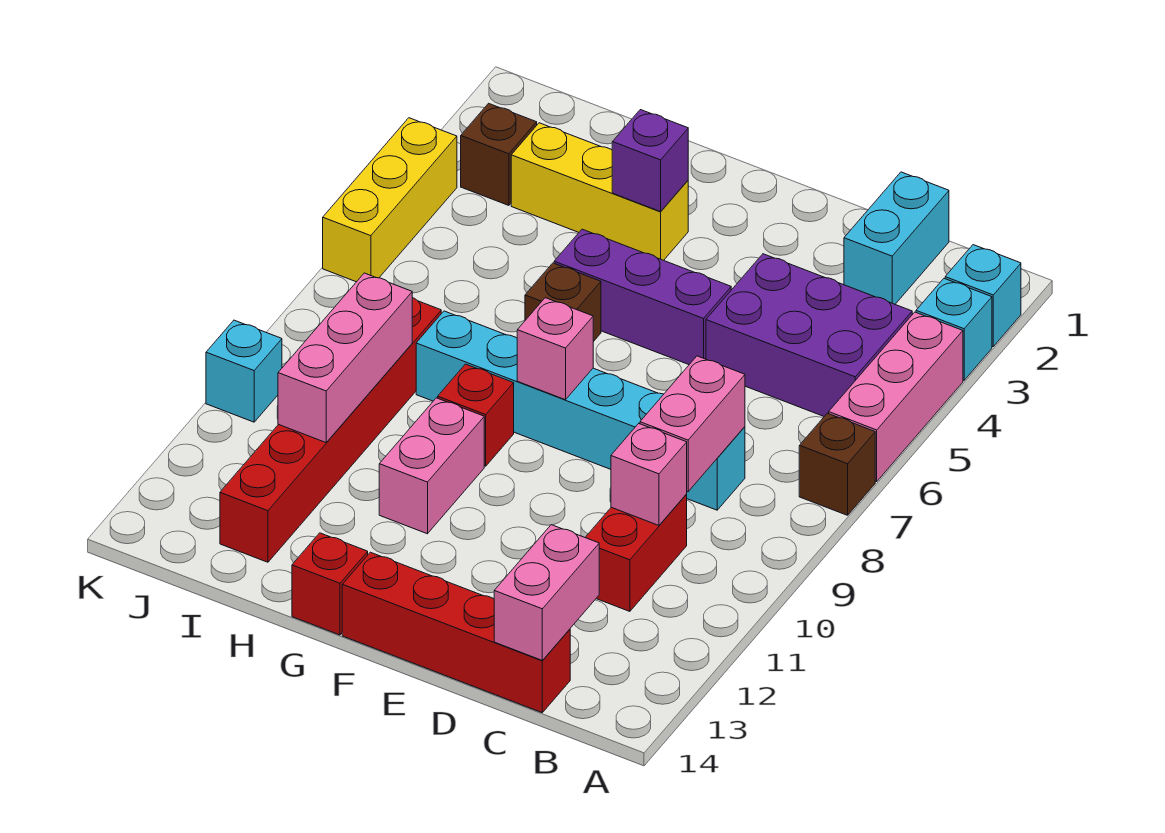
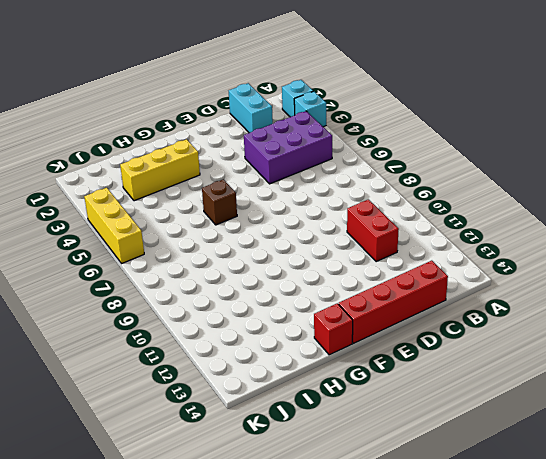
none -> pink 1x3 brick [829,312,963,482]
none -> brown 1x1 brick [799,413,875,515]
none -> cyan 1x6 brick [416,311,745,510]

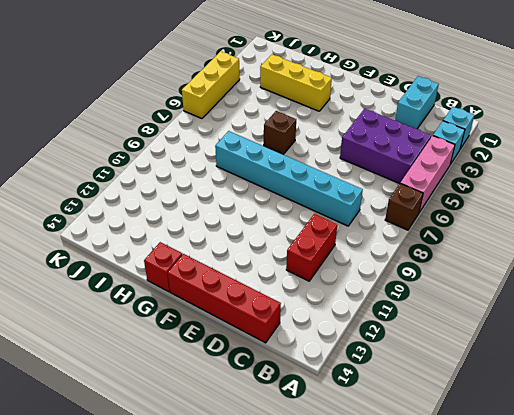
none -> purple 1x3 brick [554,229,731,365]
none -> red 1x1 brick [438,364,514,466]
none -> pink 1x2 brick [379,398,484,534]

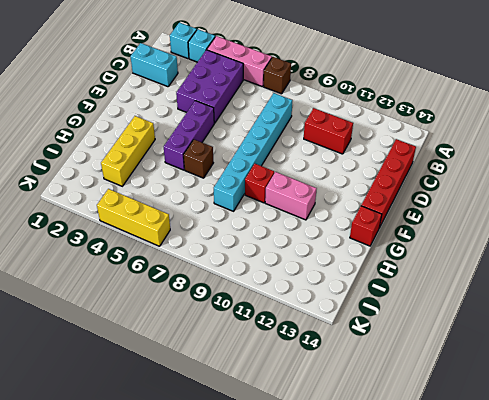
none -> red 1x6 brick [220,298,441,562]
none -> brown 1x1 brick [461,103,537,205]
none -> cyan 1x1 brick [206,320,282,422]

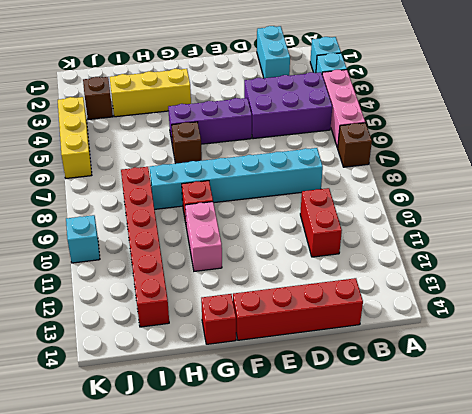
none -> pink 1x2 brick [640,356,745,492]
none -> pink 1x1 brick [611,424,687,525]
none -> pink 1x2 brick [494,525,599,661]

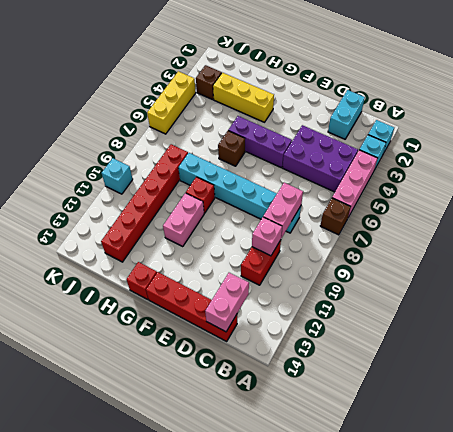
none -> pink 1x1 brick [517,298,593,400]
none -> purple 1x1 brick [612,110,688,212]
none -> pink 1x3 brick [278,273,412,443]

